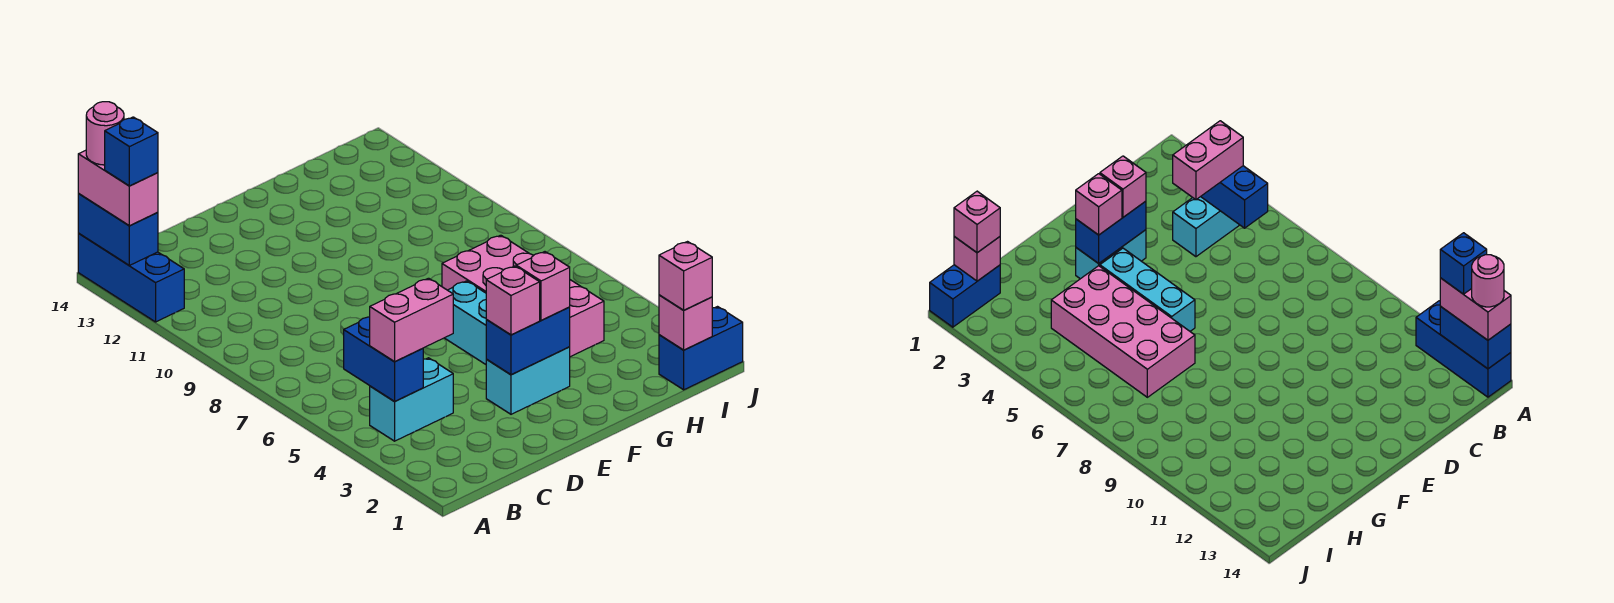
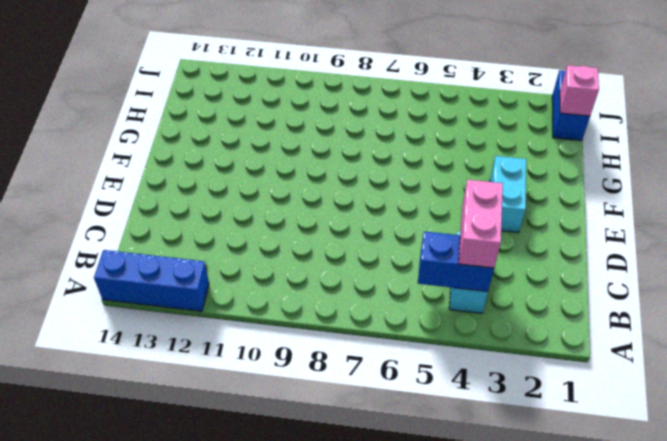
none -> cyan 1x3 brick [445,281,486,364]
none -> pink 2x4 brick [442,235,604,357]
none -> blue 1x2 brick [78,194,158,265]

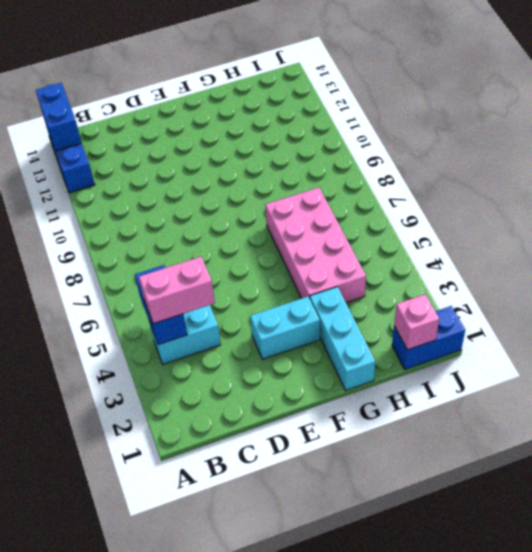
cyan 1x3 brick [310,287,375,390] -> cyan 1x3 brick moved to [445,281,486,364]
none -> blue 1x2 brick [486,307,570,375]
none -> pink 1x2 brick [78,150,158,226]
none -> pink 1x1 brick [486,266,540,335]

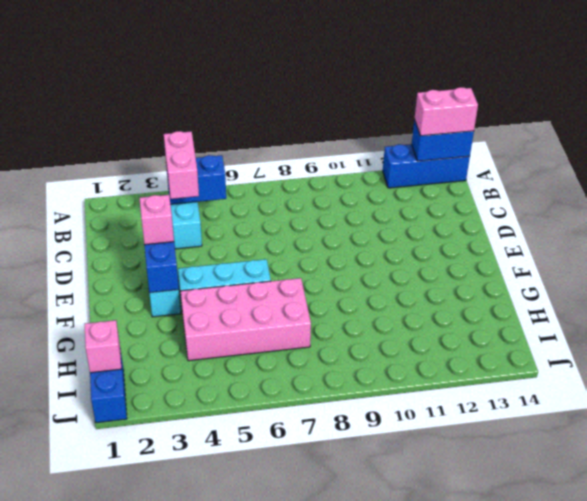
none -> pink 1x1 brick [516,252,570,321]
none -> pink 1x1 brick [659,242,712,310]
none -> blue 1x1 brick [105,117,158,186]

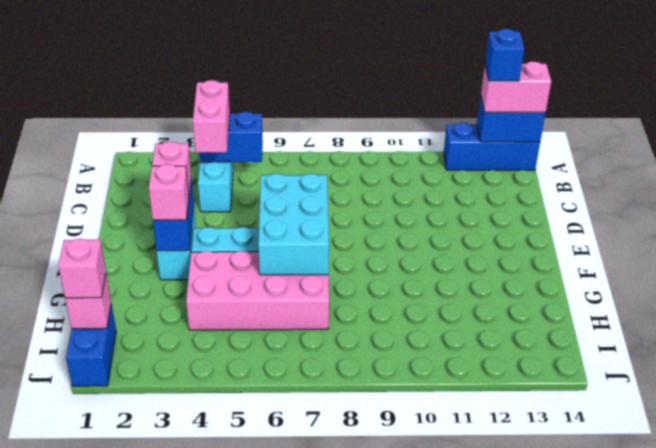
cyan 2x3 brick [258,174,329,275] -> none
none -> pink 1x1 round brick [86,102,124,165]

